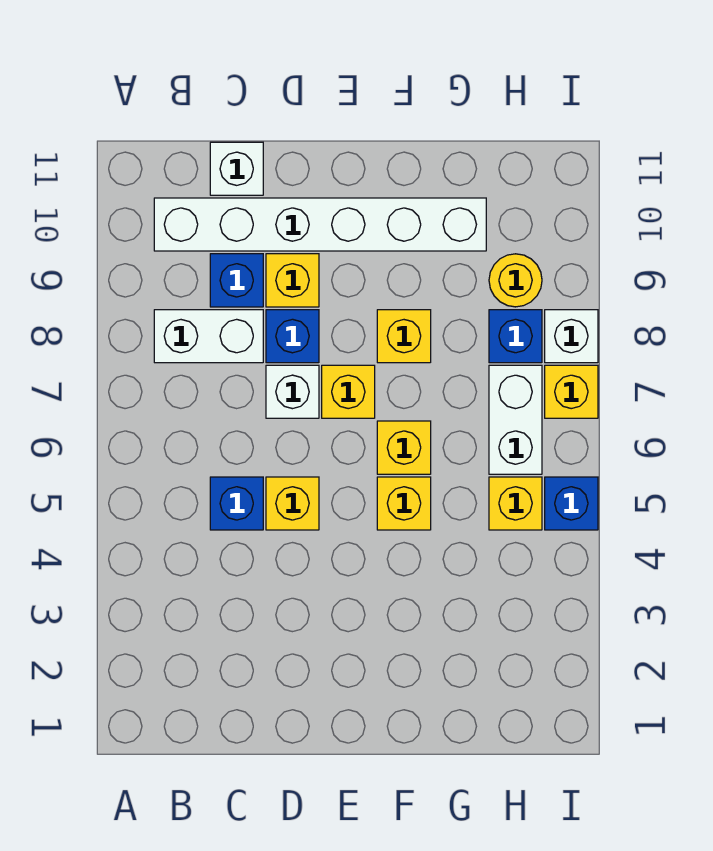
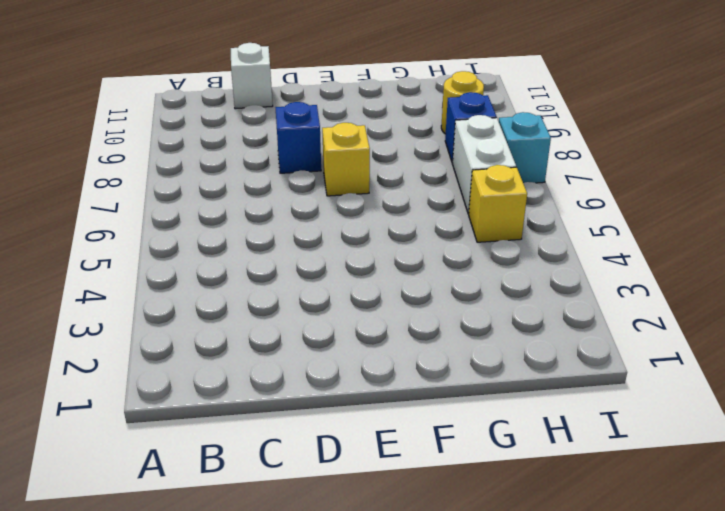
cyan 1x1 brick [499,112,551,183] -> yellow 1x1 brick [545,365,598,418]
none -> white 1x2 brick [154,310,263,363]
none -> white 1x6 brick [154,198,486,251]
none -> blue 1x1 brick [210,477,263,530]

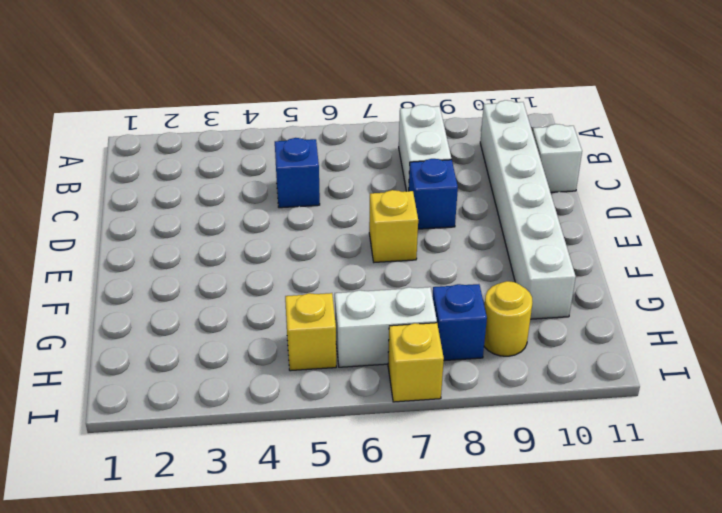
none -> blue 1x1 brick [210,254,263,307]
none -> yellow 1x1 brick [266,477,319,530]
none -> white 1x1 brick [266,365,319,418]

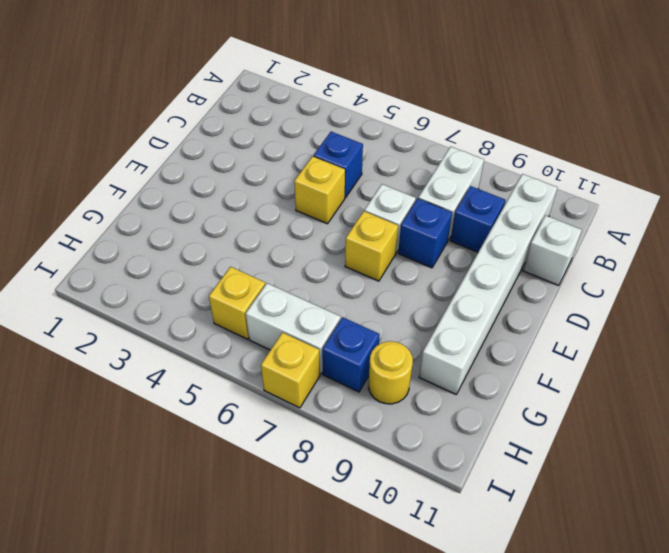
none -> yellow 1x1 brick [266,254,319,307]
none -> yellow 1x1 brick [377,477,431,530]
none -> yellow 1x1 brick [377,421,431,474]

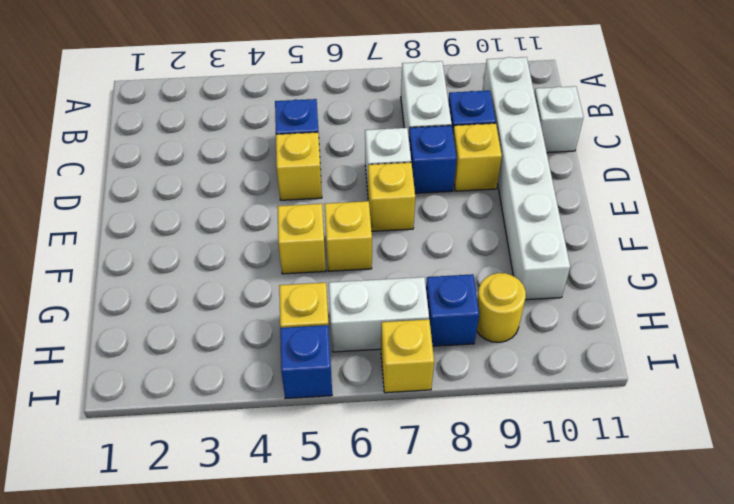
none -> yellow 1x1 brick [377,310,431,363]
none -> white 1x1 brick [545,310,598,363]

